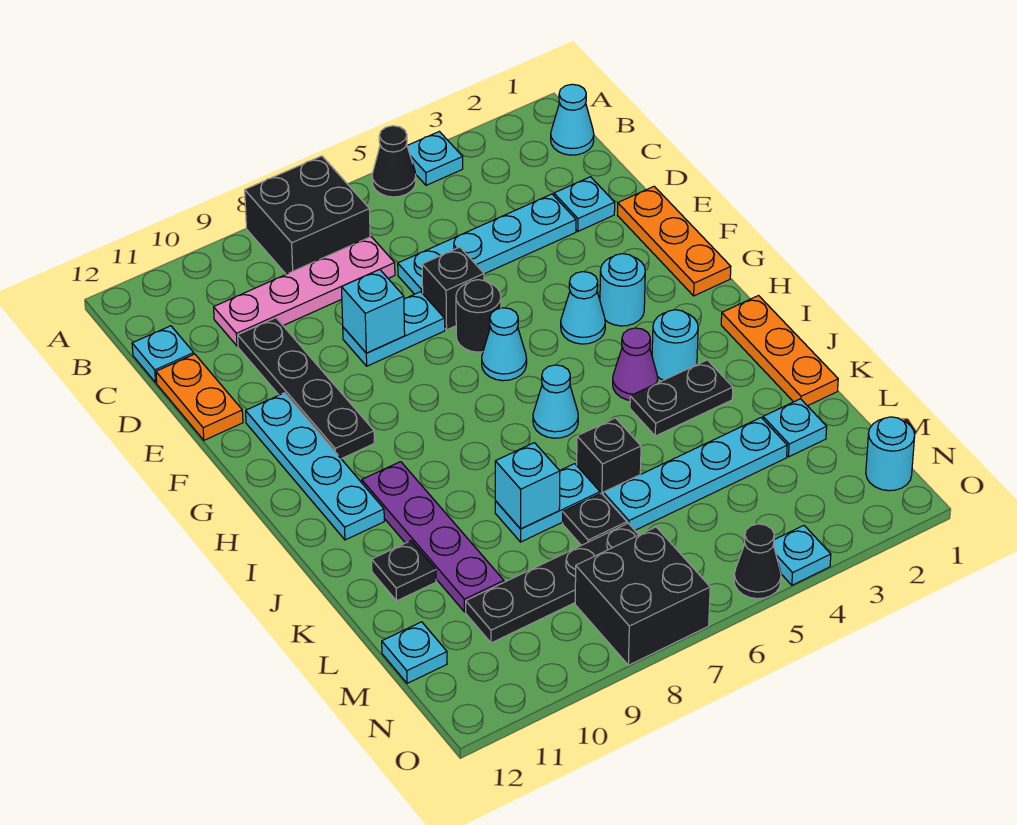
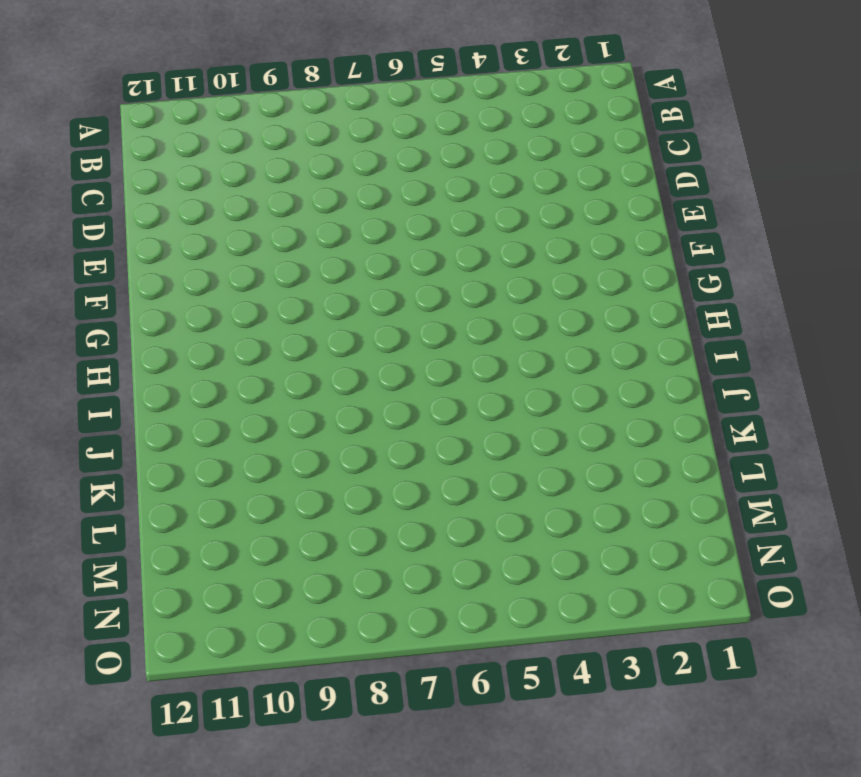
none -> cyan 1x1 plate [407,131,463,185]
none -> black 1x1 cone [372,126,416,197]
none -> black 2x2 brick [245,156,370,274]
none -> cyan 1x1 cone [551,84,594,155]

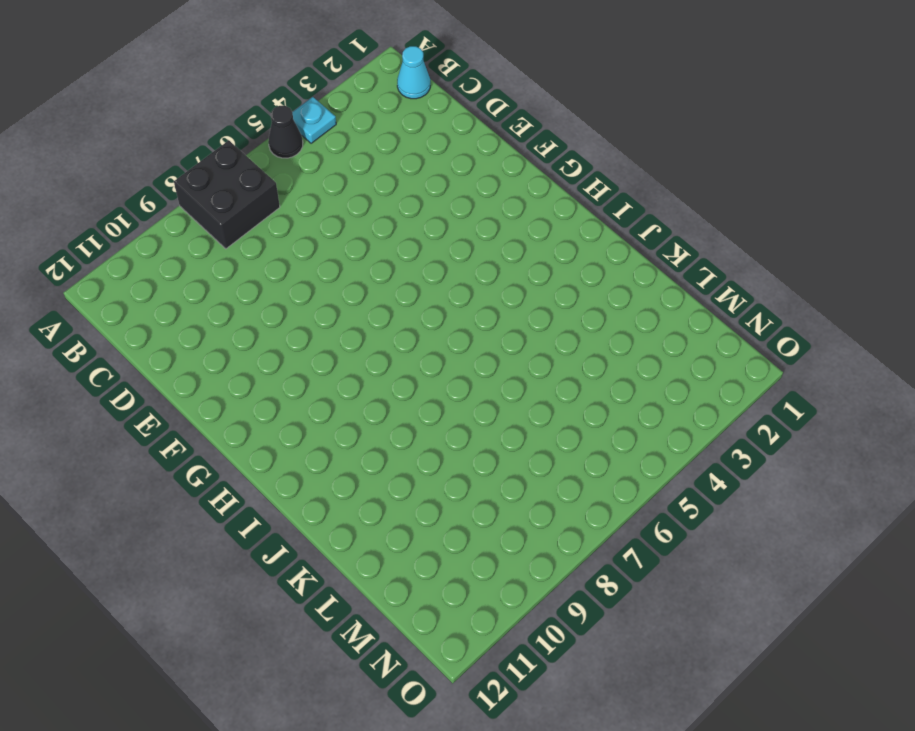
none -> pink 1x4 plate [214,237,395,346]
none -> cyan 1x1 plate [132,326,194,382]
none -> cyan 1x1 plate [554,177,615,231]
none -> cyan 1x4 plate [398,194,576,294]

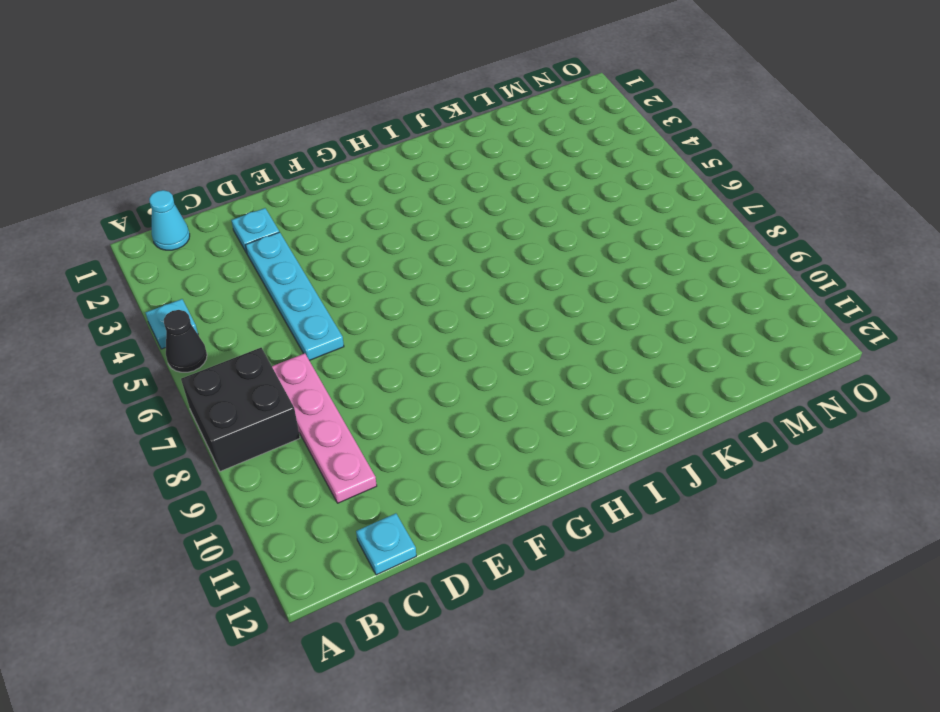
none -> black 1x4 plate [238,318,374,459]
none -> orange 1x2 plate [156,354,243,440]
none -> orange 1x3 plate [617,187,731,296]
none -> black 1x1 brick [422,247,484,330]

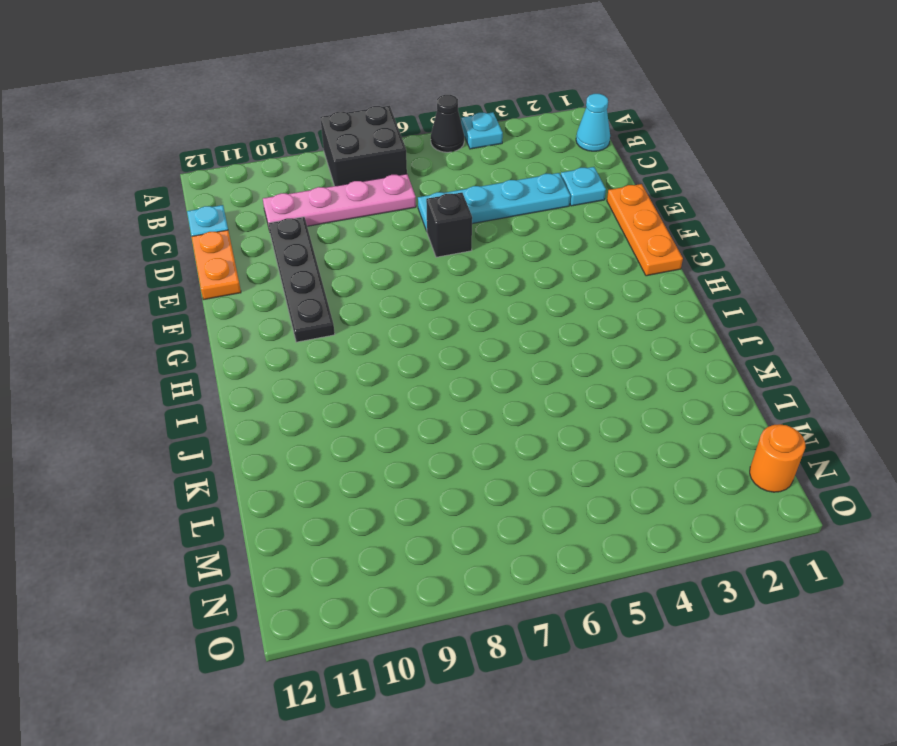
orange 1x1 round brick [750,424,805,492] -> cyan 1x1 round brick [866,417,915,491]
none -> cyan 1x2 plate [343,292,445,366]
none -> black 1x1 round brick [456,280,501,352]
none -> cyan 1x4 plate [246,393,384,540]
none -> cyan 1x1 round brick [600,254,645,326]

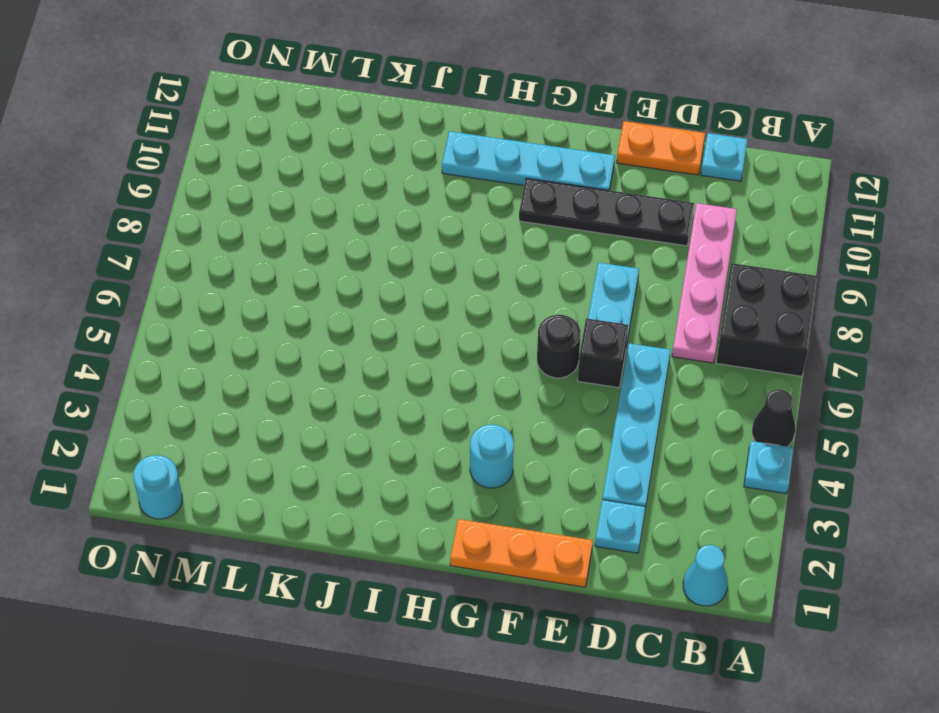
none -> cyan 1x1 cone [561,272,605,344]
none -> cyan 1x1 cone [482,308,527,381]
none -> orange 1x3 plate [721,296,838,406]
none -> cyan 1x1 round brick [652,310,698,380]

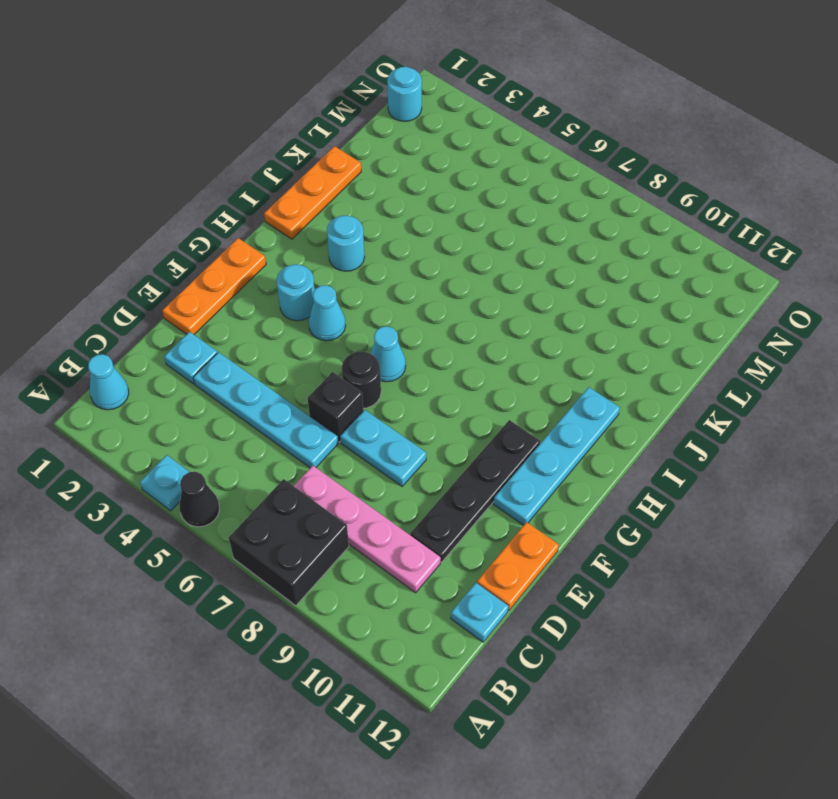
none -> purple 1x1 cone [613,328,658,400]
none -> cyan 1x1 cone [533,365,578,438]
none -> purple 1x4 plate [362,462,504,612]
none -> black 1x2 plate [630,360,733,436]

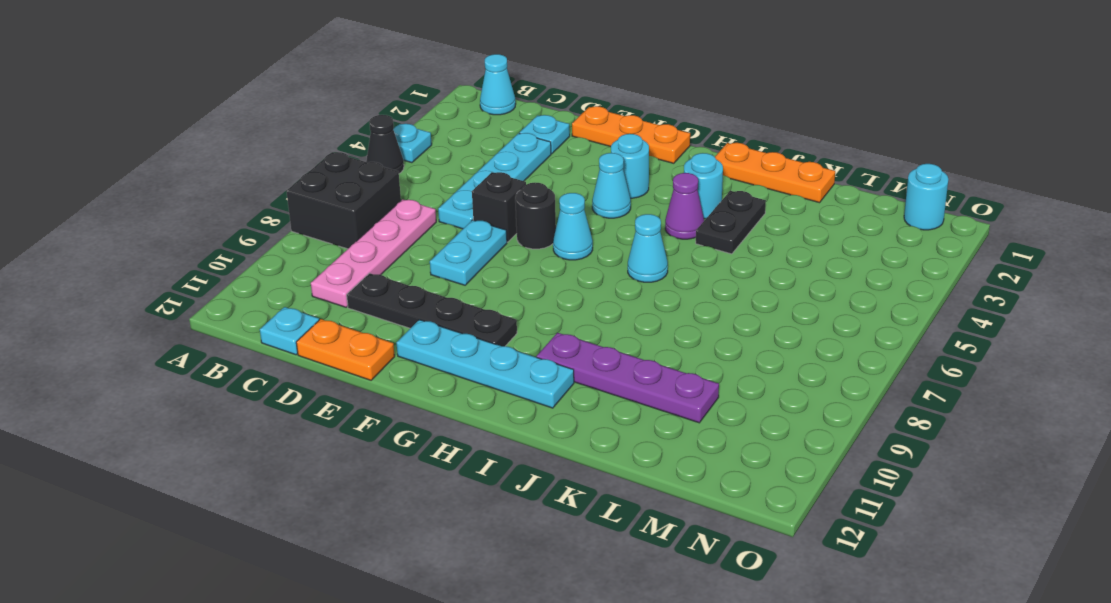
none -> black 1x1 brick [577,418,641,494]
none -> cyan 1x2 plate [495,464,600,542]
none -> black 1x1 plate [372,541,436,601]
none -> cyan 1x1 plate [763,399,827,457]

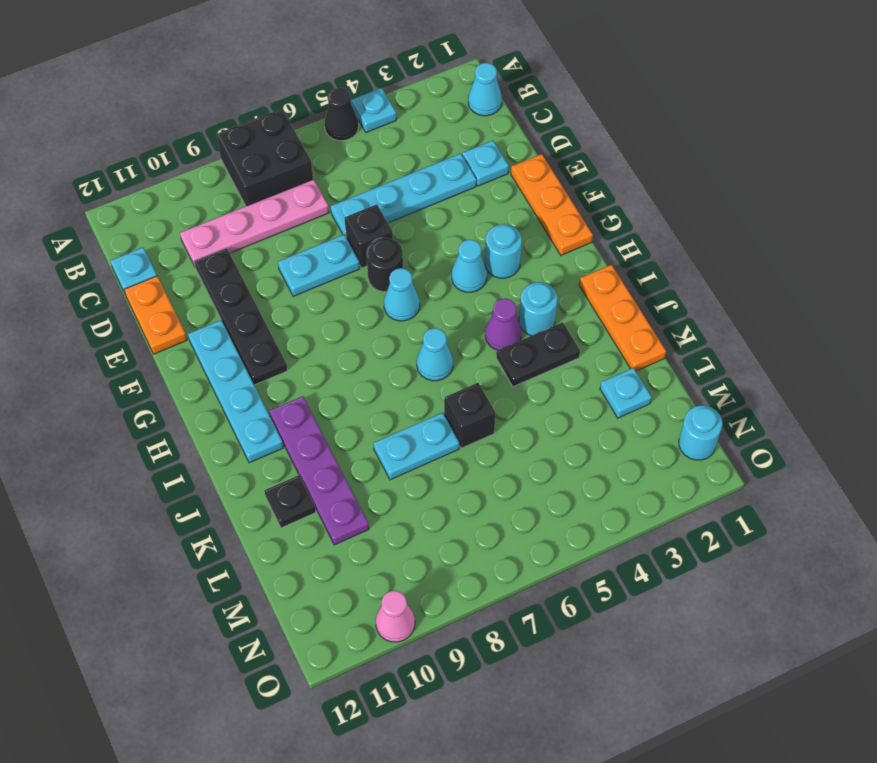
pink 1x1 cone [376,591,415,642] -> none
none -> cyan 1x4 plate [603,418,787,530]
none -> black 1x1 plate [563,493,627,545]
none -> black 1x4 plate [466,523,638,643]
none -> cyan 1x1 plate [382,622,447,683]

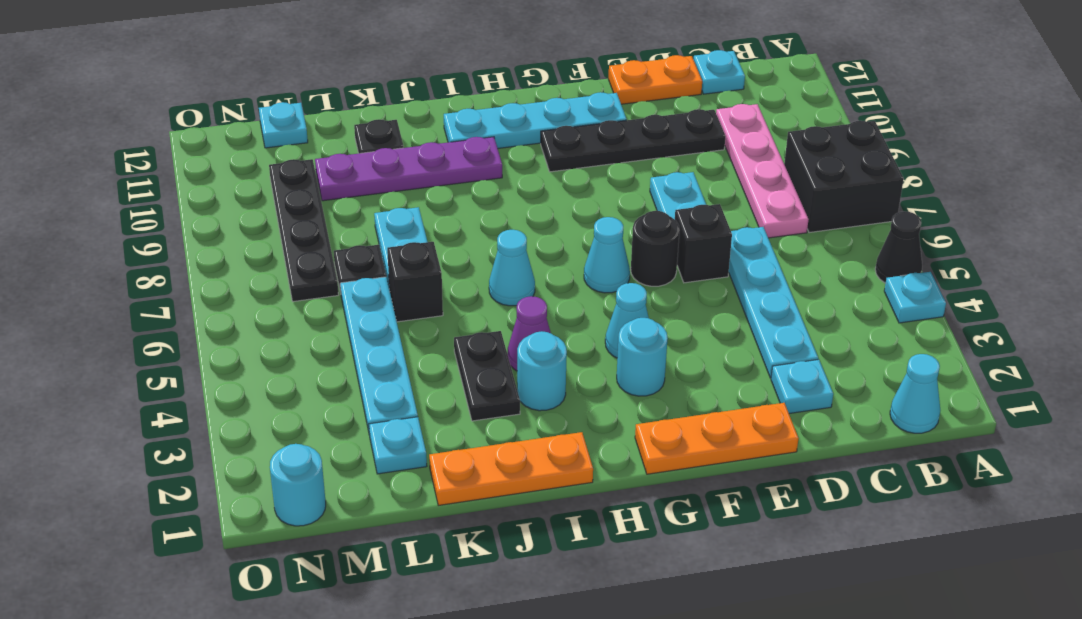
none -> black 2x2 brick [575,527,710,665]
none -> cyan 1x1 plate [773,526,831,585]
none -> black 1x1 cone [734,524,781,599]
none -> cyan 1x1 brick [342,269,405,353]

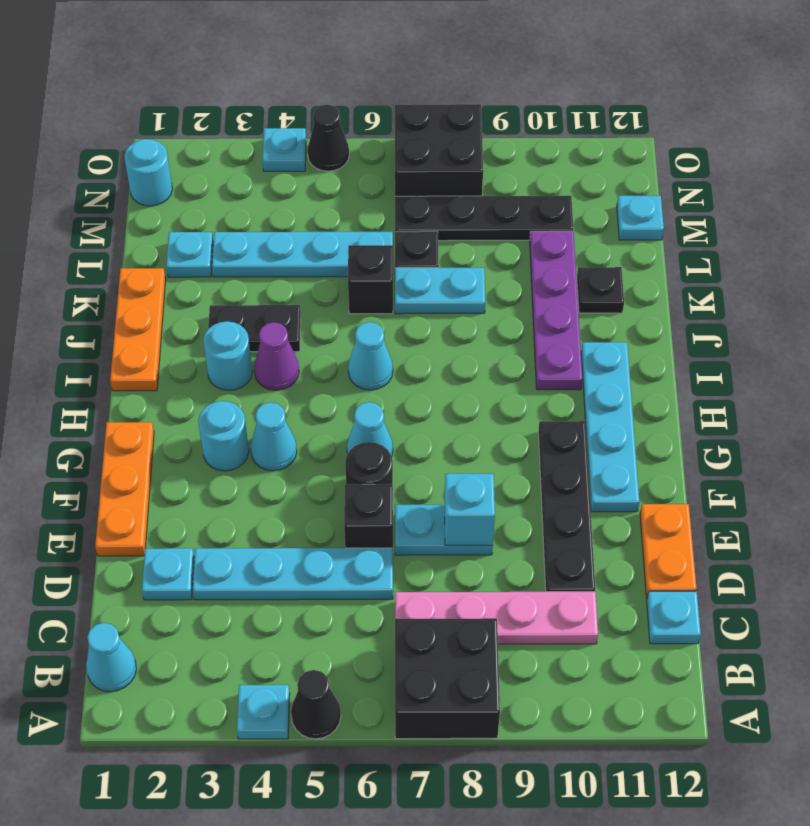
none -> cyan 1x1 brick [495,443,560,529]

